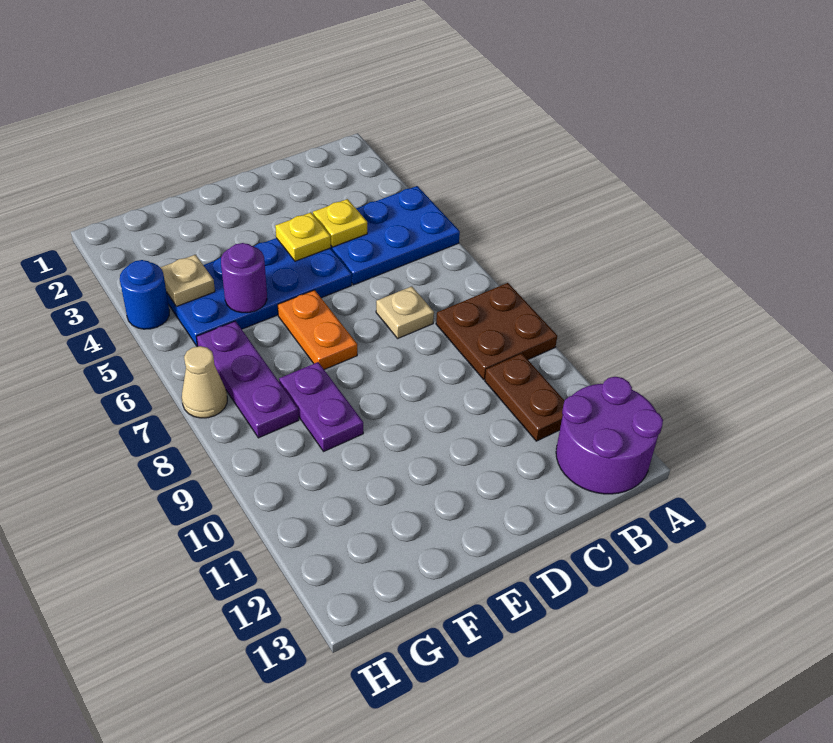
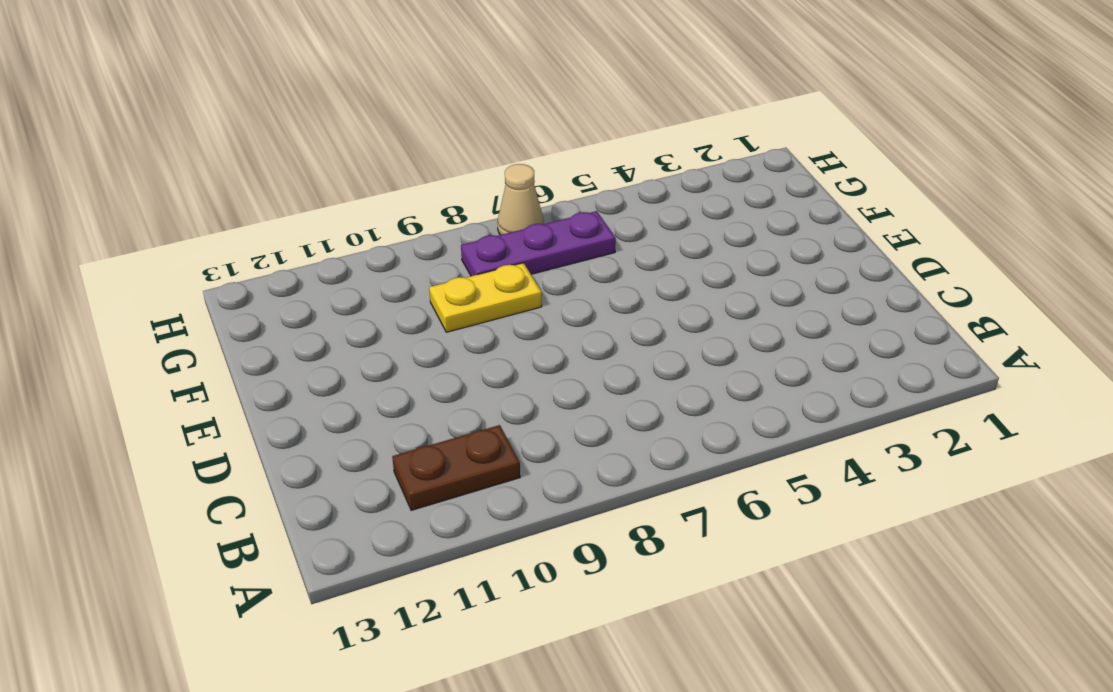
yellow 1x2 plate [429,263,542,332] -> purple 1x2 plate [279,362,363,451]
none -> blue 2x3 plate [331,186,460,285]
none -> brown 2x2 plate [436,283,557,379]
none -> purple 2x2 round brick [556,377,663,494]

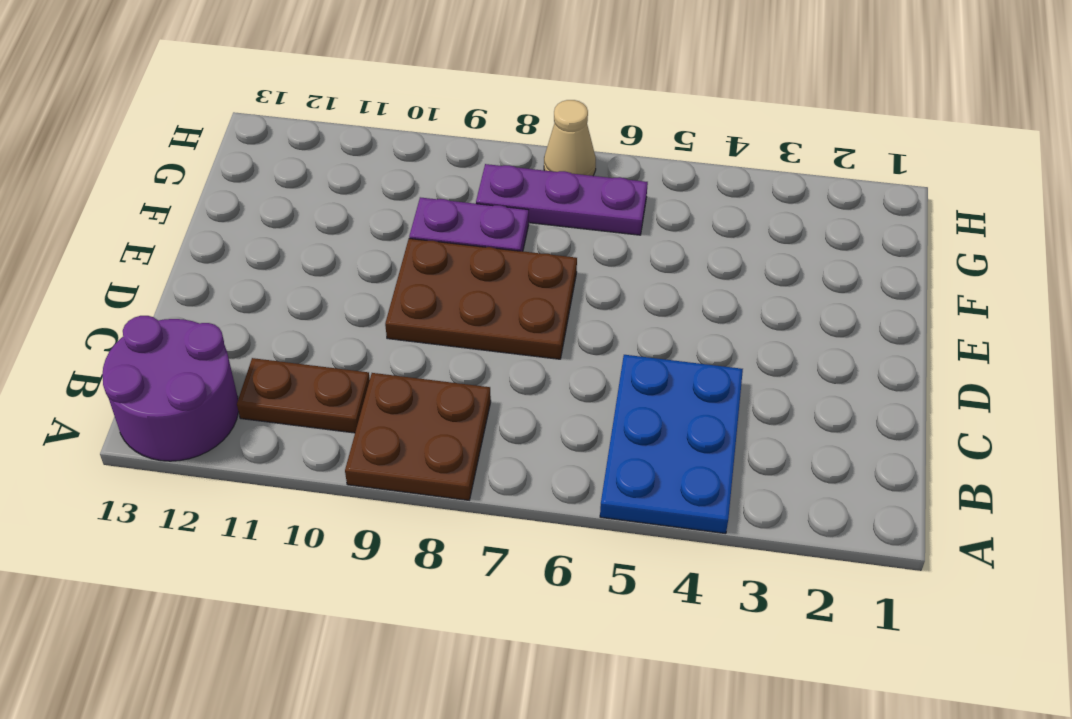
brown 2x3 plate [385,239,577,359] -> orange 1x2 plate [278,290,357,370]
none -> tan 1x1 plate [376,286,434,338]
none -> blue 2x4 plate [167,238,352,347]
none -> blue 1x1 round brick [120,260,169,329]

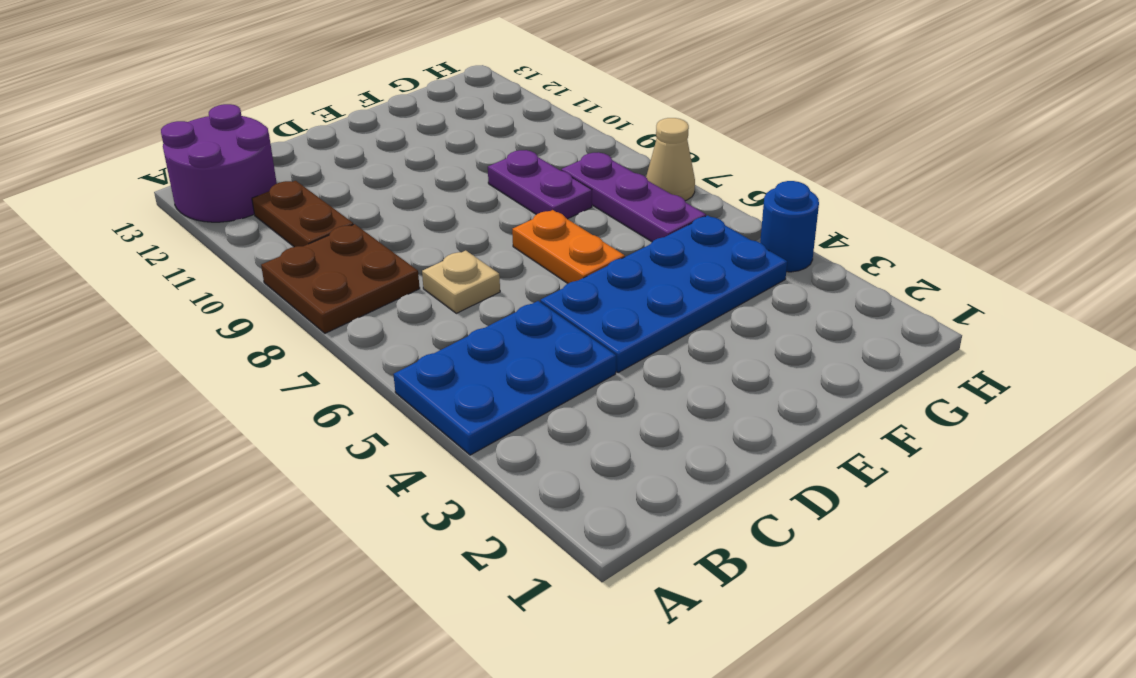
none -> yellow 1x1 plate [313,199,367,247]
none -> yellow 1x1 plate [275,212,331,261]
none -> purple 1x1 round brick [221,243,267,313]

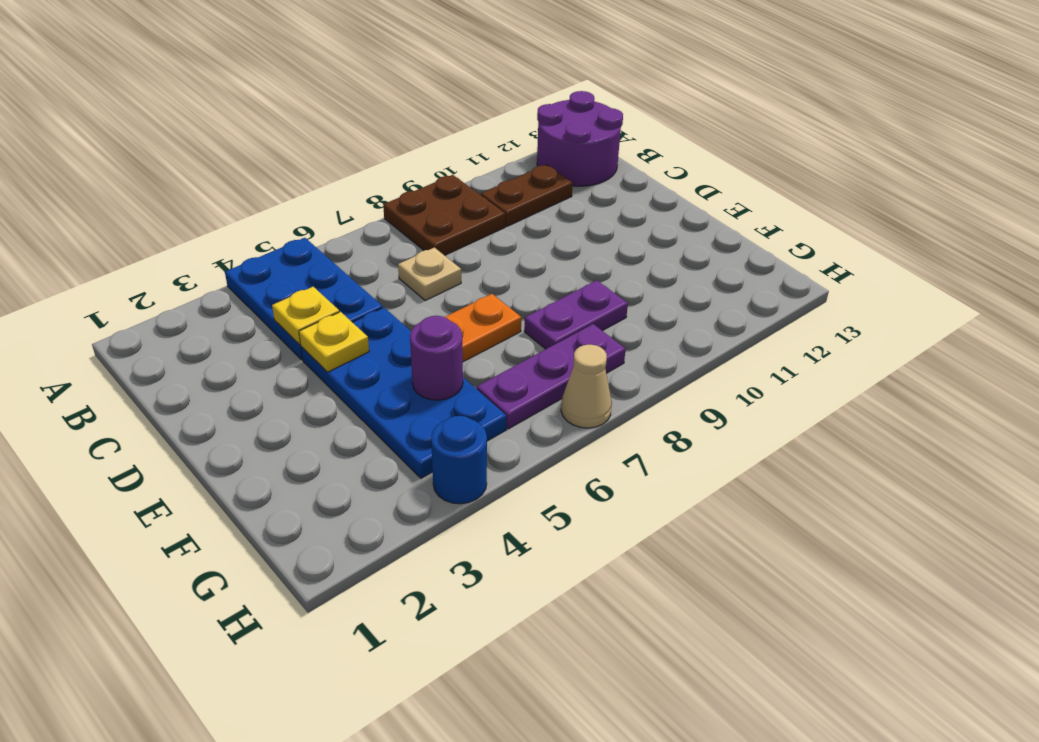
none -> tan 1x1 plate [160,255,215,307]

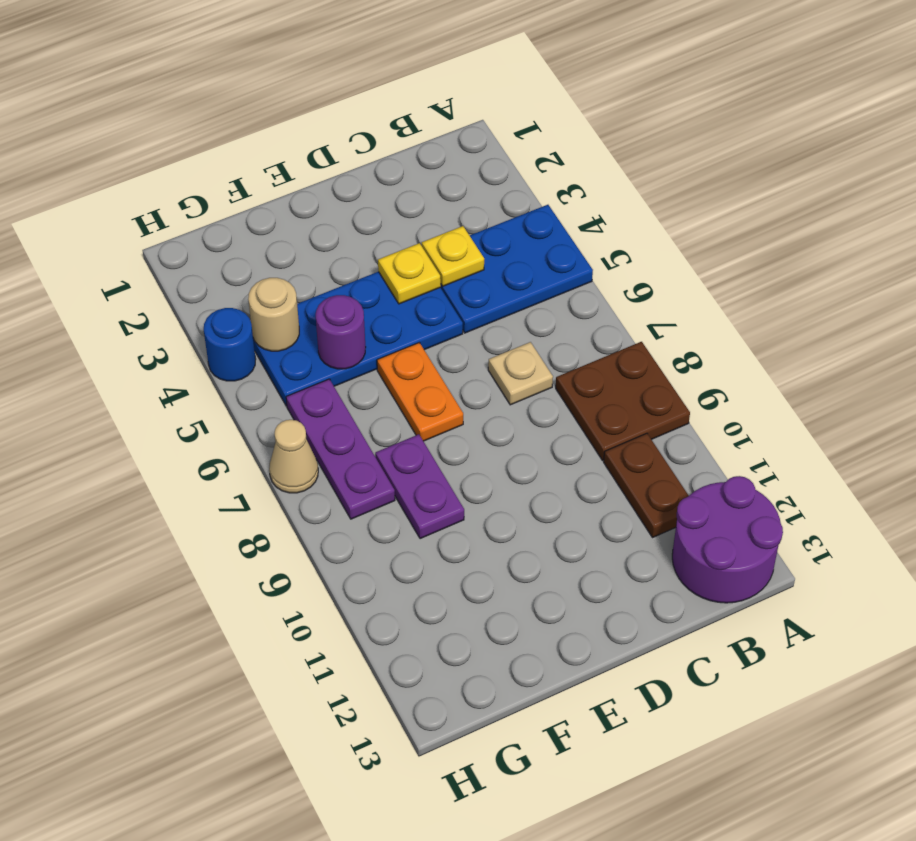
tan 1x1 round brick [248,278,299,351] -> tan 1x1 plate [160,255,215,307]

